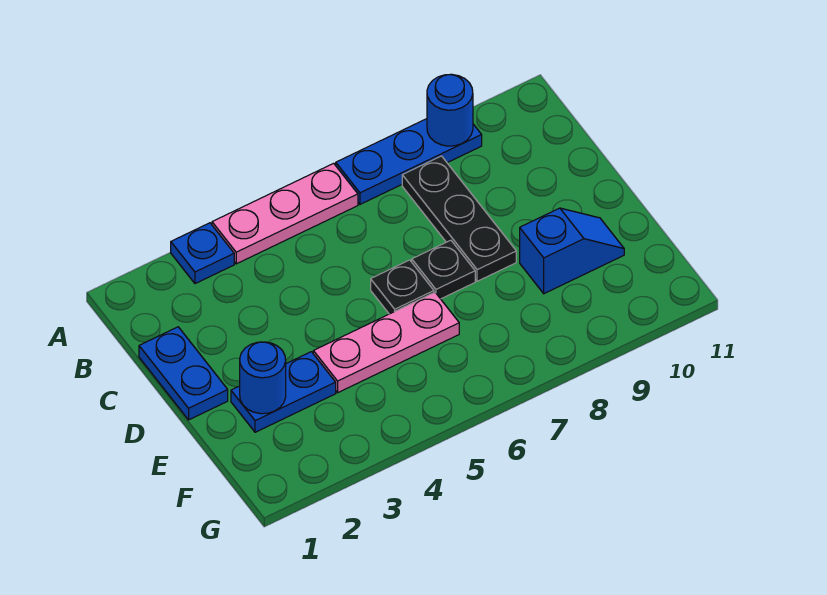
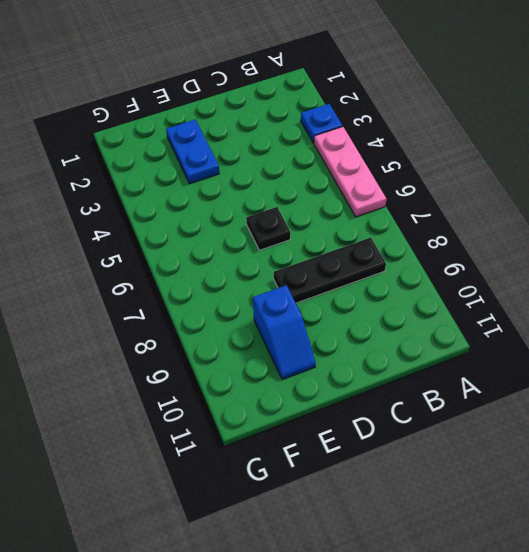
none -> blue 1x3 plate [336,119,482,204]
none -> blue 1x2 plate [139,327,228,420]
none -> black 1x1 plate [412,240,475,299]

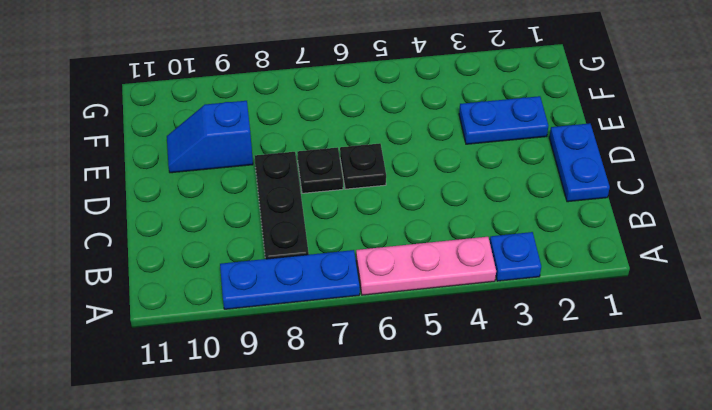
none -> pink 1x3 plate [313,292,459,393]
none -> blue 1x1 round brick [427,74,473,146]
none -> blue 1x1 round brick [240,342,286,414]

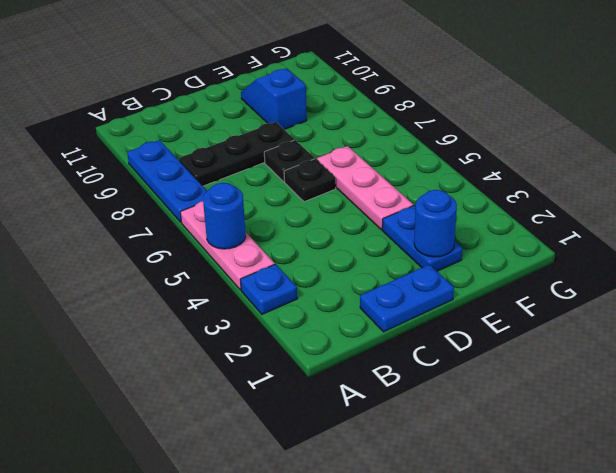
blue 1x1 round brick [203,183,246,249] -> blue 1x1 round brick moved to [427,74,473,146]

